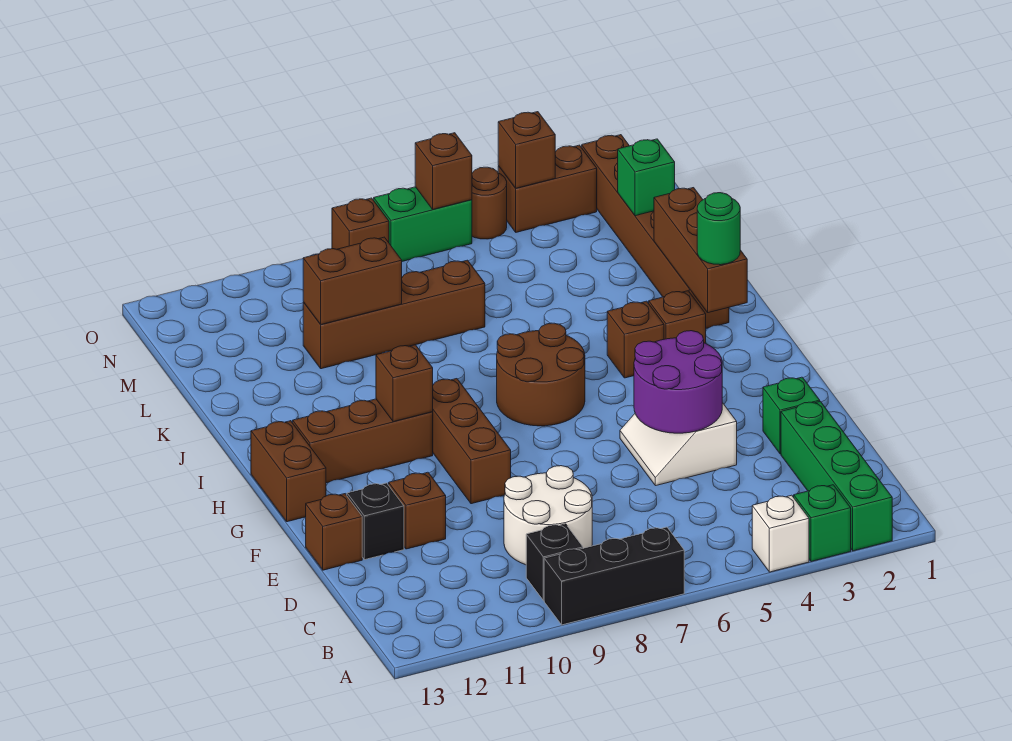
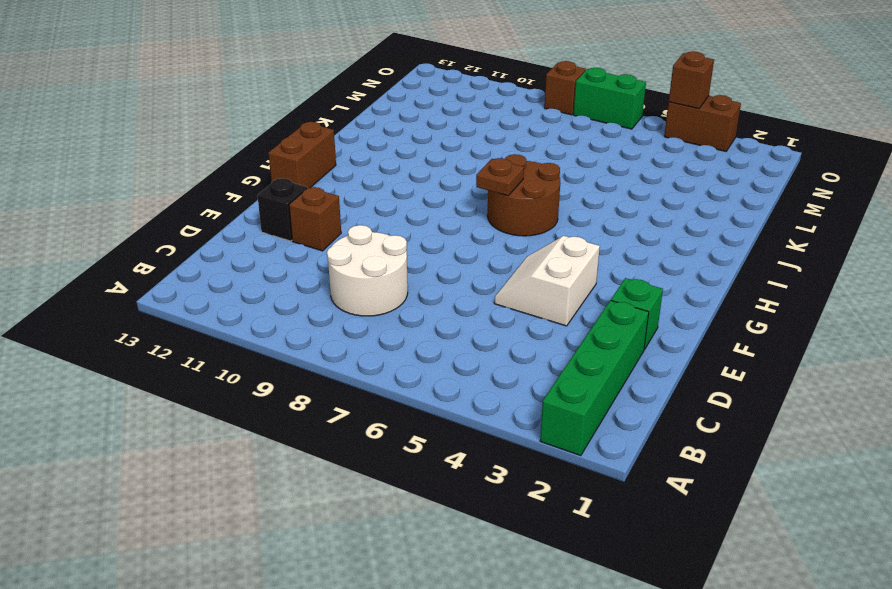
brown 1x1 plate [476,158,524,196] -> none
none -> green 1x1 brick [794,485,851,562]
none -> white 1x1 brick [752,495,809,572]
none -> black 1x3 brick [544,527,684,625]
none -> black 1x1 brick [526,524,583,601]

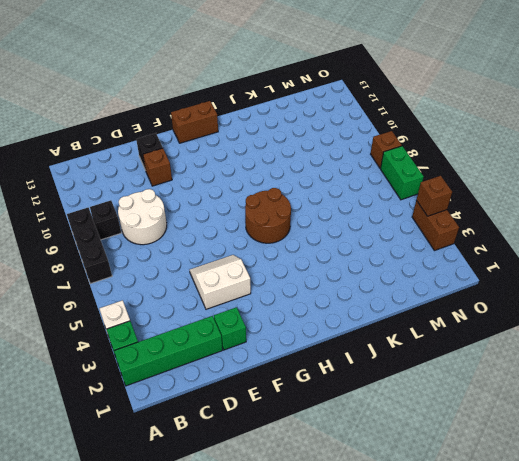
none -> brown 1x1 brick [306,494,362,570]
none -> brown 1x3 brick [433,379,511,504]
none -> brown 1x3 brick [293,399,433,483]
none -> brown 1x1 brick [649,291,706,343]

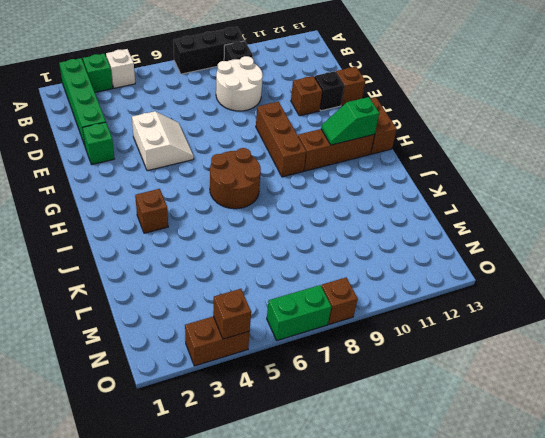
green 1x2 slope [321,97,379,145] -> none
none -> brown 1x1 brick [607,301,664,378]
none -> brown 1x6 brick [582,135,729,328]
none -> brown 1x4 brick [303,260,485,369]
none -> brown 1x1 round brick [472,167,507,239]

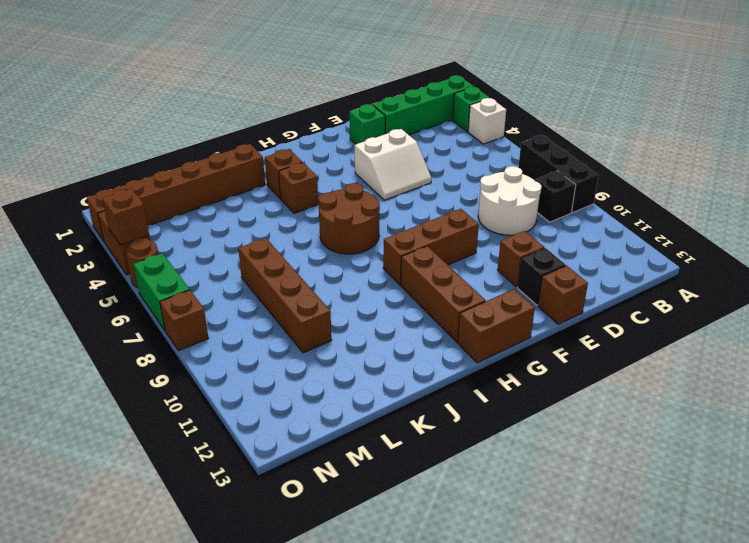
none -> purple 2x2 round brick [634,331,722,433]
none -> brown 1x1 brick [376,345,433,422]
none -> brown 1x3 brick [654,188,747,313]
none -> brown 1x2 brick [303,237,402,324]

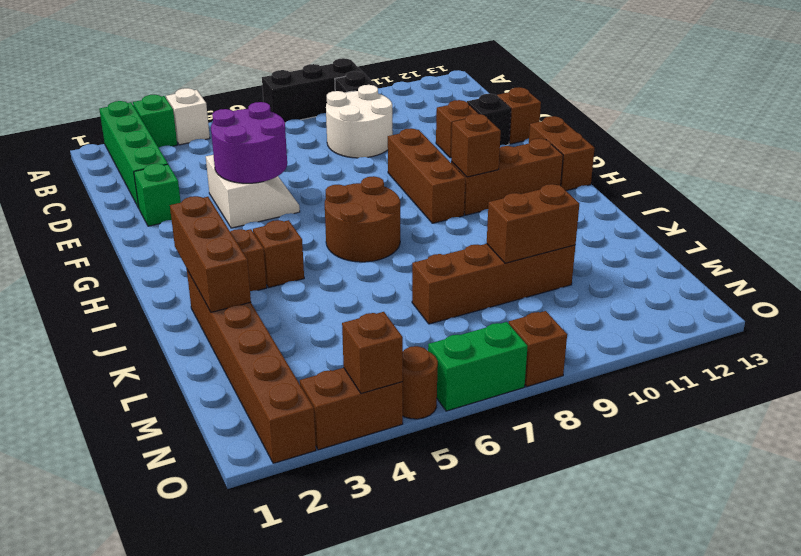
none -> green 1x1 brick [618,139,675,216]
none -> brown 1x1 brick [415,133,472,209]
none -> green 1x1 round brick [697,193,740,265]

